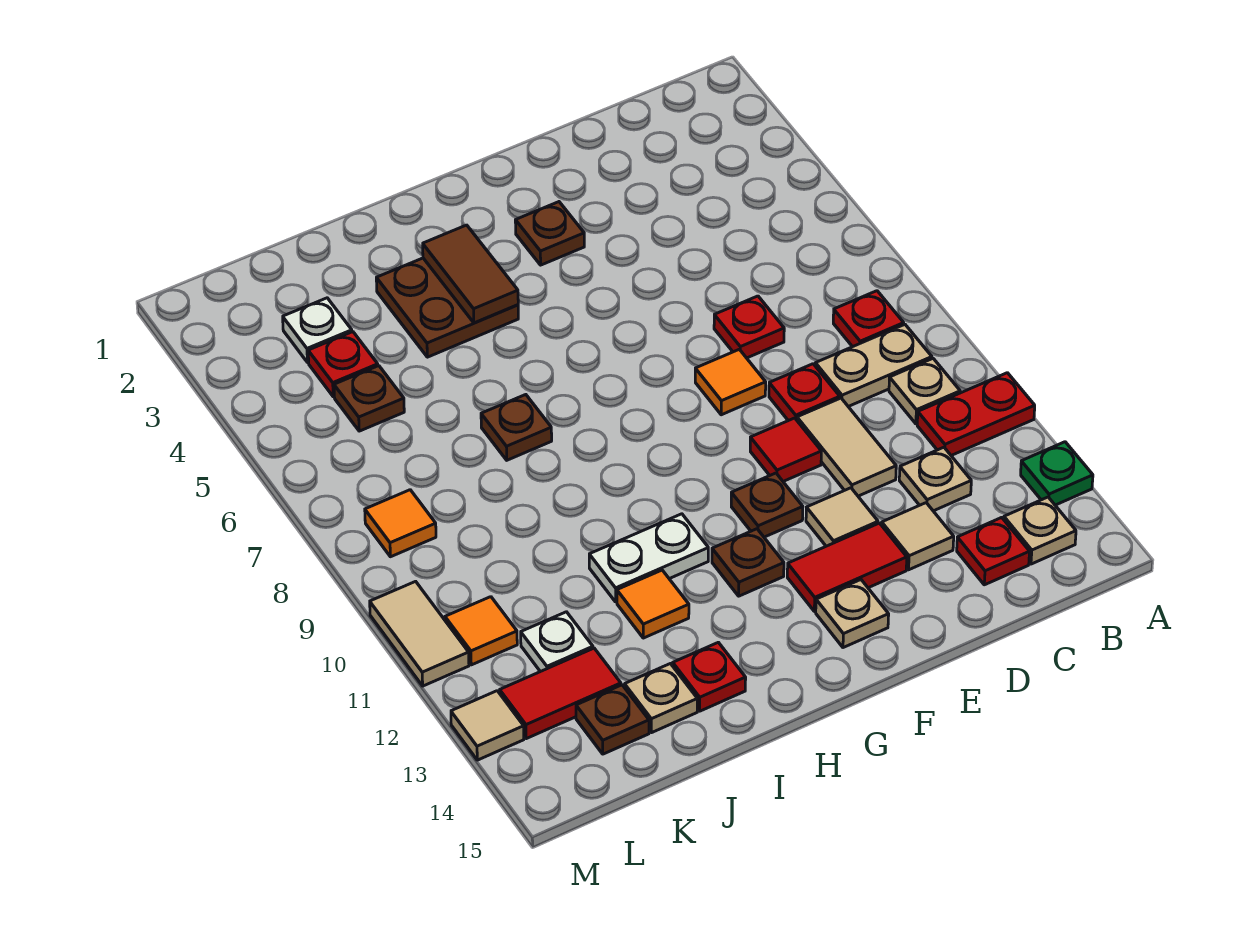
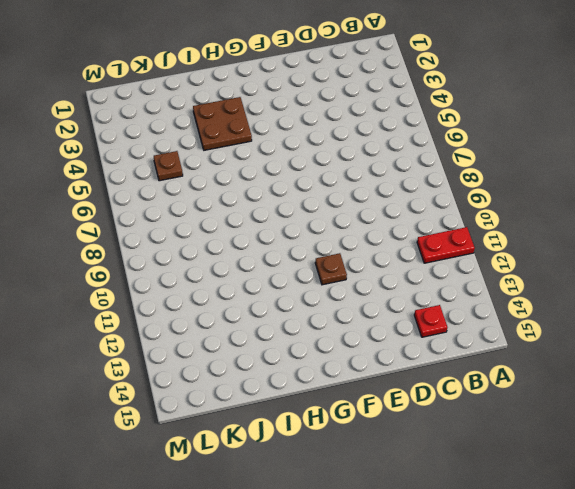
none -> green 1x1 plate [1021,442,1093,505]
none -> red 1x1 plate [833,291,904,347]
none -> tan 1x2 plate [815,325,932,407]
none -> tan 1x1 plate [889,359,960,424]

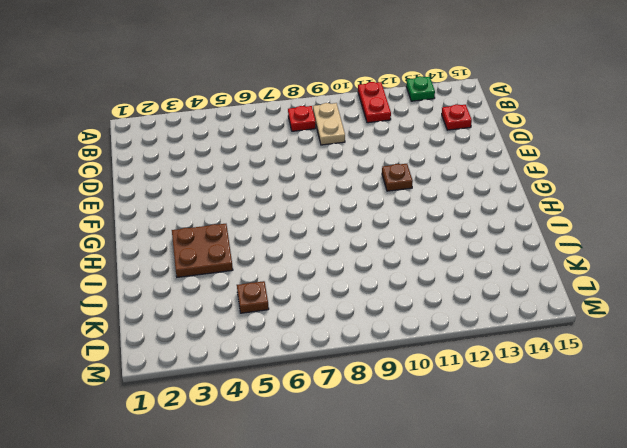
none -> tan 1x1 plate [889,359,960,424]
none -> tan 1x1 plate [1004,497,1076,564]
none -> tan 1x1 plate [899,447,971,511]
none -> red 1x1 plate [714,296,784,358]

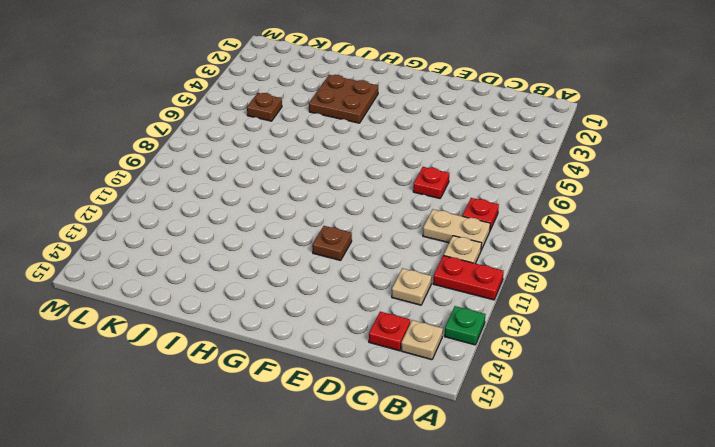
none -> red 1x1 plate [769,364,840,421]
none -> tan 1x2 tile [797,398,896,496]
none -> tan 1x1 tile [882,503,954,570]
none -> orange 1x1 tile [695,349,766,415]

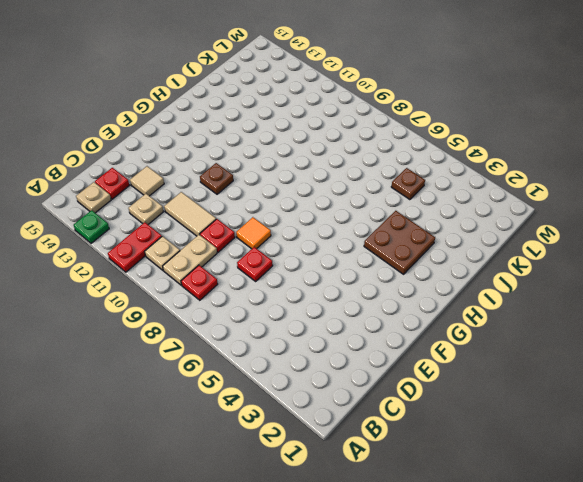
none -> red 1x1 tile [750,418,821,481]
none -> tan 1x1 tile [806,488,878,546]
none -> red 1x2 tile [787,523,907,611]
none -> brown 1x1 plate [515,202,584,265]

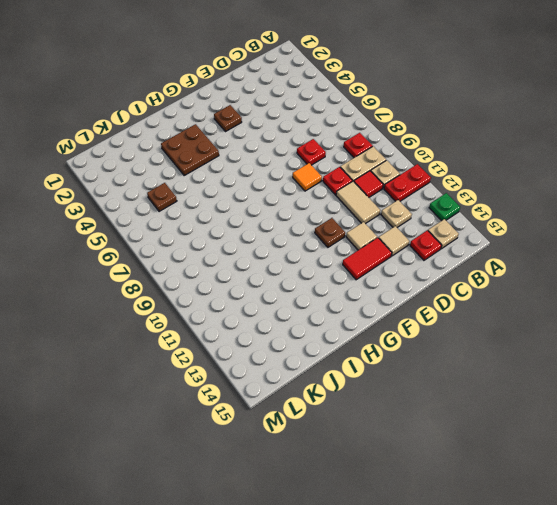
red 1x1 tile [354,171,383,197] -> red 1x1 tile moved to [750,418,821,481]
none -> tan 1x1 plate [816,580,889,648]
none -> brown 1x1 plate [712,529,784,596]
none -> white 1x2 plate [589,514,708,602]
none -> brown 1x1 plate [481,395,552,460]

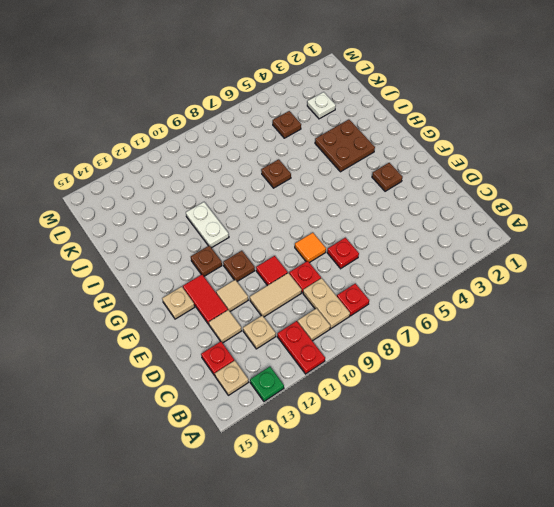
none -> orange 1x1 tile [617,570,689,638]
none -> red 1x1 plate [673,642,746,711]
none -> tan 1x1 plate [625,664,697,733]
none -> red 1x1 plate [308,332,378,397]

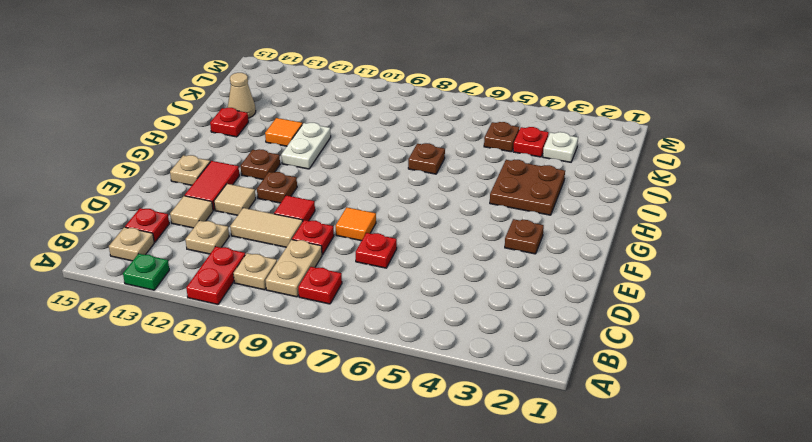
tan 1x1 cone [228,73,256,118] -> tan 1x1 plate [625,664,697,733]
none -> white 1x1 plate [521,612,593,672]
none -> red 1x2 tile [500,648,621,739]
none -> brown 1x1 plate [576,685,649,754]
none -> orange 1x1 tile [365,490,436,557]

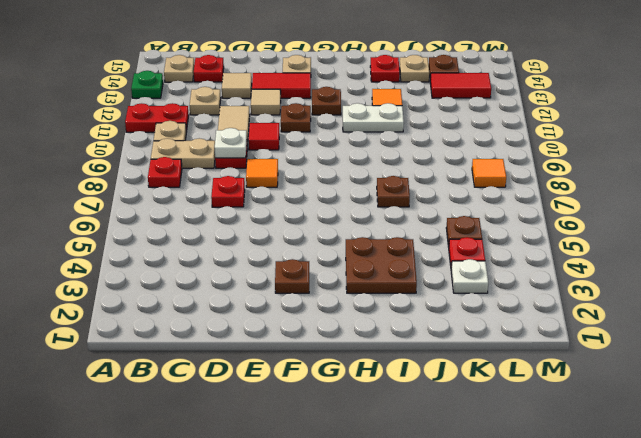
white 1x1 plate [215,128,247,158] -> white 1x1 plate moved to [521,612,593,672]
none -> orange 1x1 tile [445,597,517,665]
none -> tan 1x2 tile [370,581,469,686]
none -> tan 1x1 tile [451,691,524,760]
none -> brown 1x2 tile [423,225,518,323]

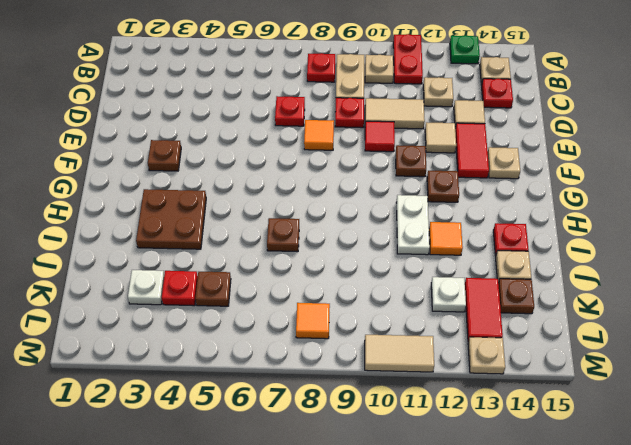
tan 1x1 plate [468,337,505,374] -> tan 1x1 tile [451,691,524,760]
none -> orange 1x1 tile [445,597,517,665]
none -> brown 1x2 tile [423,225,518,323]

